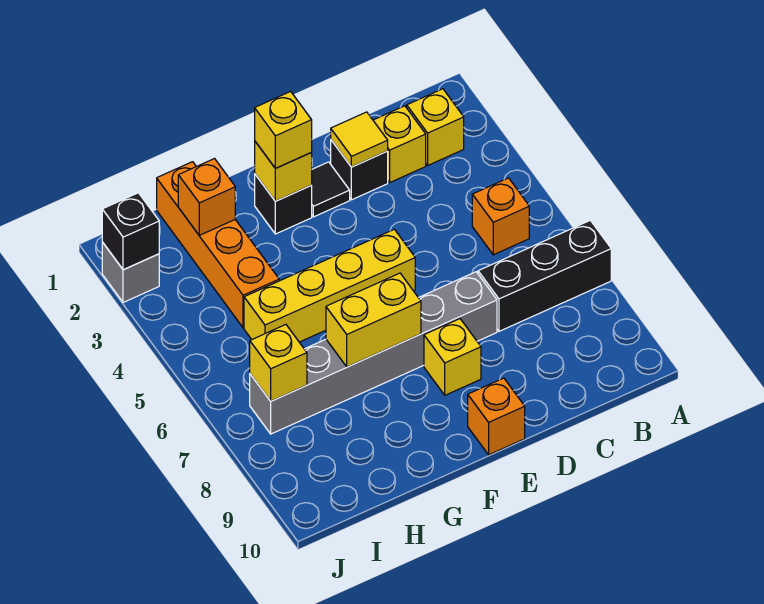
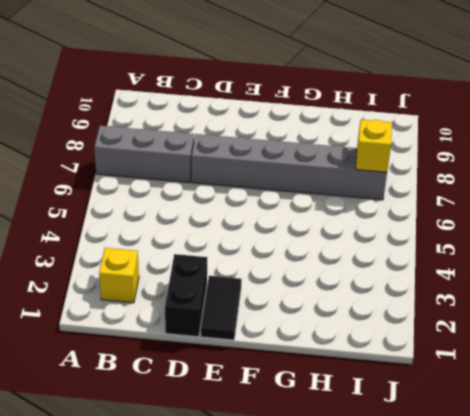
grey 1x3 brick [94,126,194,182] -> black 1x3 brick [478,220,611,331]
black 1x2 brick [165,254,207,337] -> black 1x1 brick [331,140,388,200]
black 1x2 tile [201,276,242,340] -> black 1x1 tile [311,162,350,217]
none -> orange 1x1 brick [472,178,529,255]
none -> yellow 1x1 brick [373,106,426,183]
none -> yellow 1x4 brick [244,229,415,342]

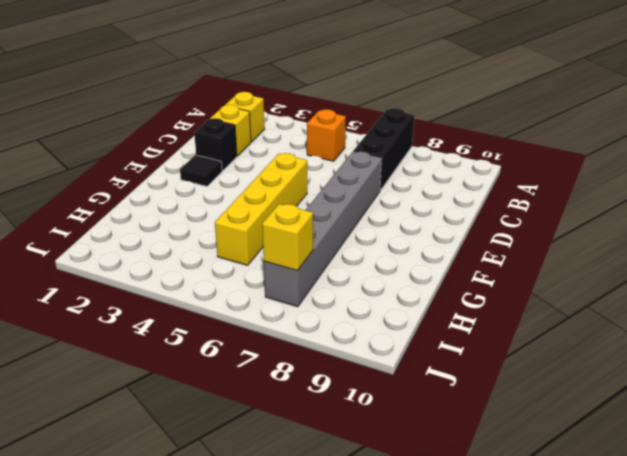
none -> yellow 1x1 brick [424,319,481,395]
none -> orange 1x1 brick [468,378,525,455]
none -> black 1x1 brick [255,174,312,234]

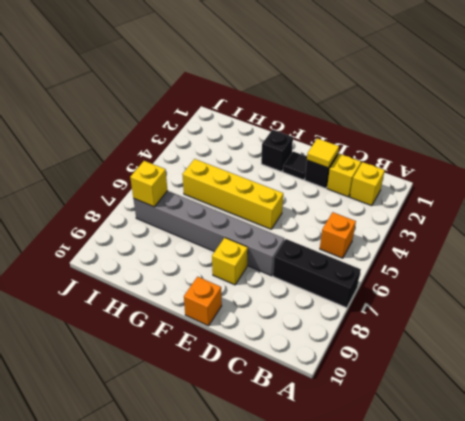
none -> orange 1x4 brick [157,162,279,328]
none -> grey 1x1 brick [102,242,159,302]
none -> yellow 1x1 brick [255,142,312,201]

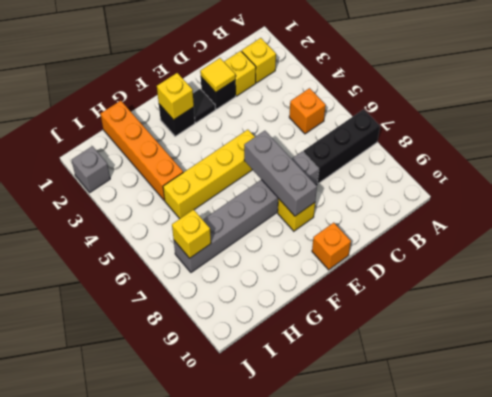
grey 1x3 brick [244,131,317,216] -> none
none -> yellow 1x2 brick [326,273,421,367]
none -> orange 1x1 brick [178,159,235,235]
none -> black 1x1 brick [102,193,159,270]

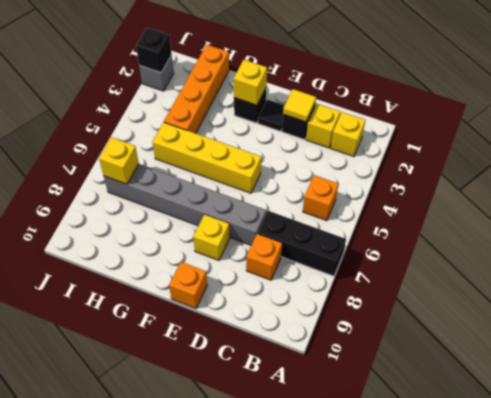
orange 1x1 brick [246,234,282,280] -> orange 1x1 brick moved to [178,159,235,235]
none -> yellow 1x2 brick [326,273,421,367]
none -> yellow 1x1 brick [255,91,312,168]

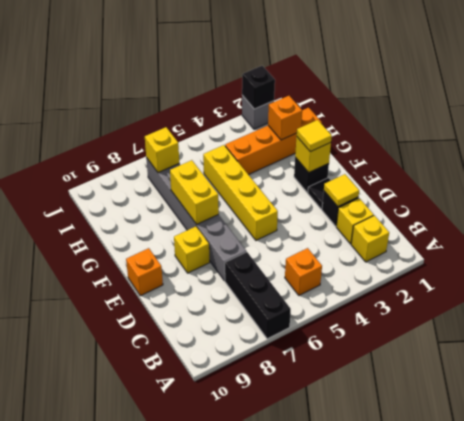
yellow 1x1 tile [297,120,332,152] -> yellow 1x1 brick [255,91,312,168]

